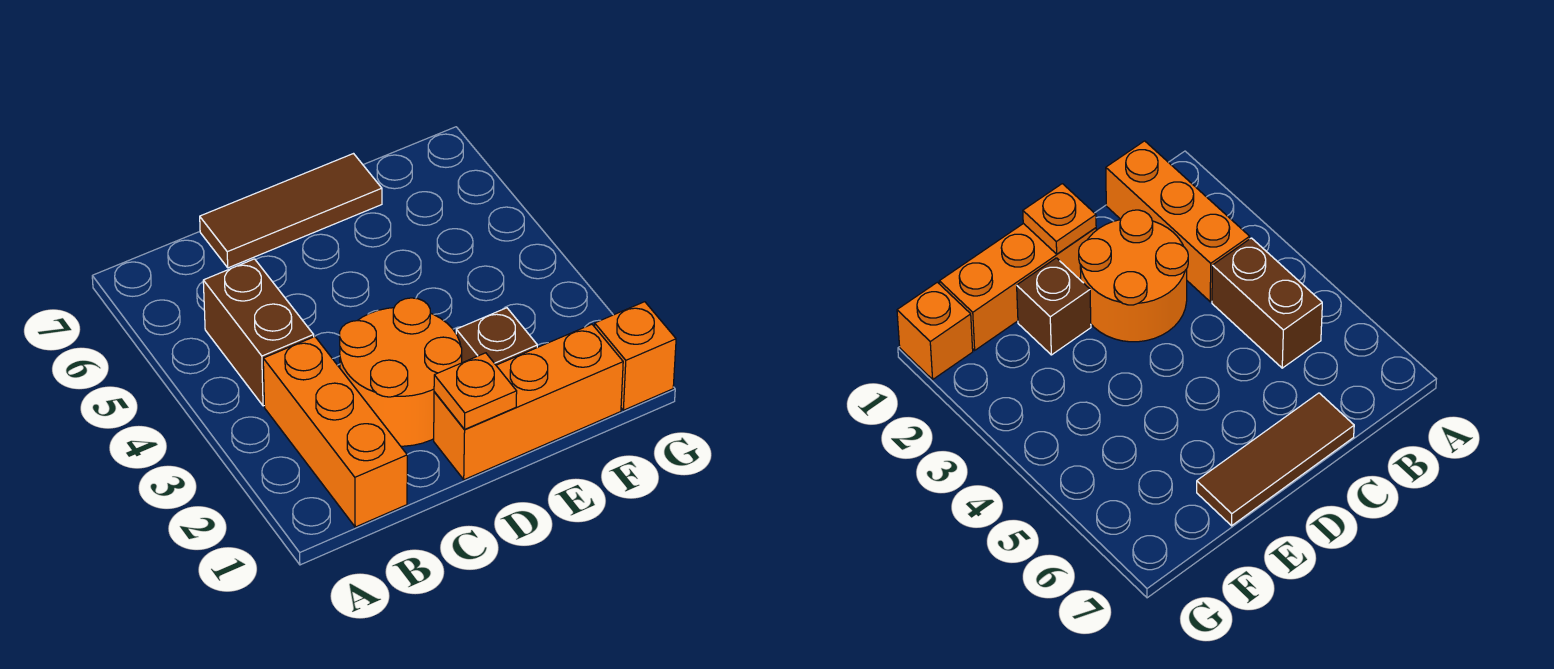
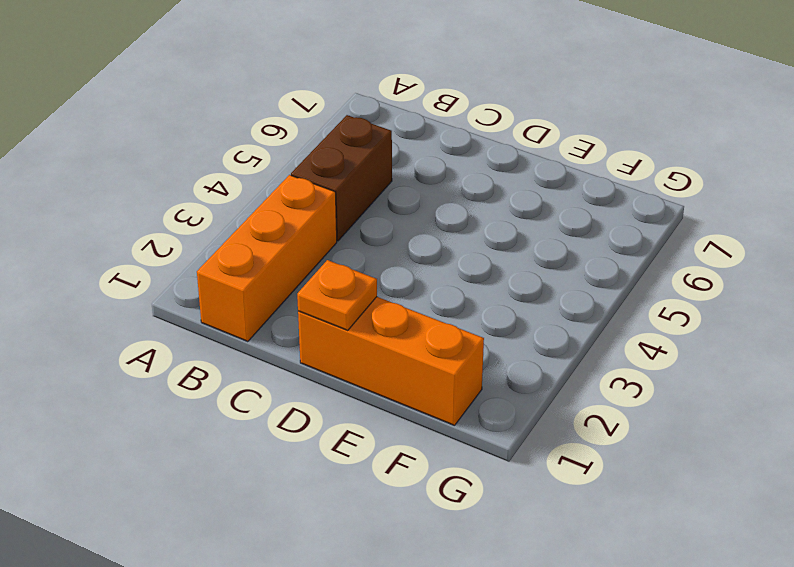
none -> orange 2x2 round brick [339,298,462,446]
none -> brown 1x3 tile [200,154,382,268]

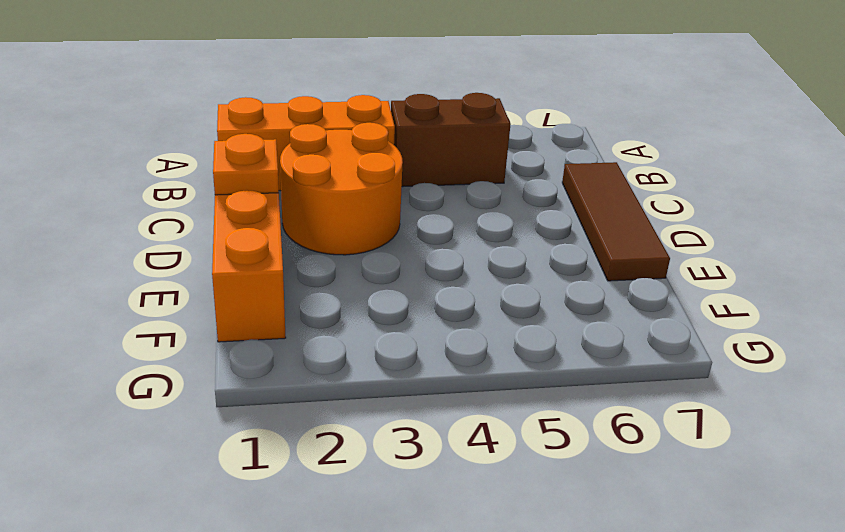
none -> brown 1x1 brick [456,308,537,365]
none -> orange 1x1 brick [595,302,676,410]

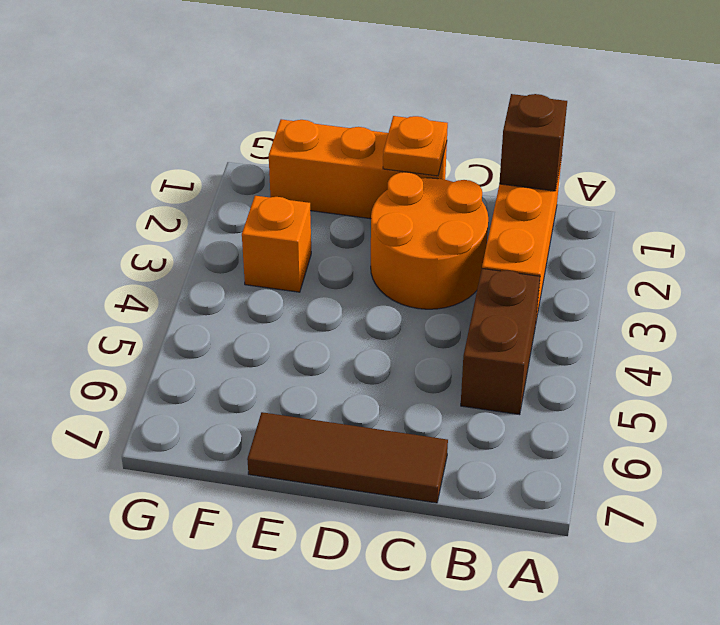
brown 1x1 brick [499,94,567,191] -> brown 1x1 brick moved to [456,308,537,365]
orange 1x1 brick [242,196,311,292] -> orange 1x1 brick moved to [595,302,676,410]

